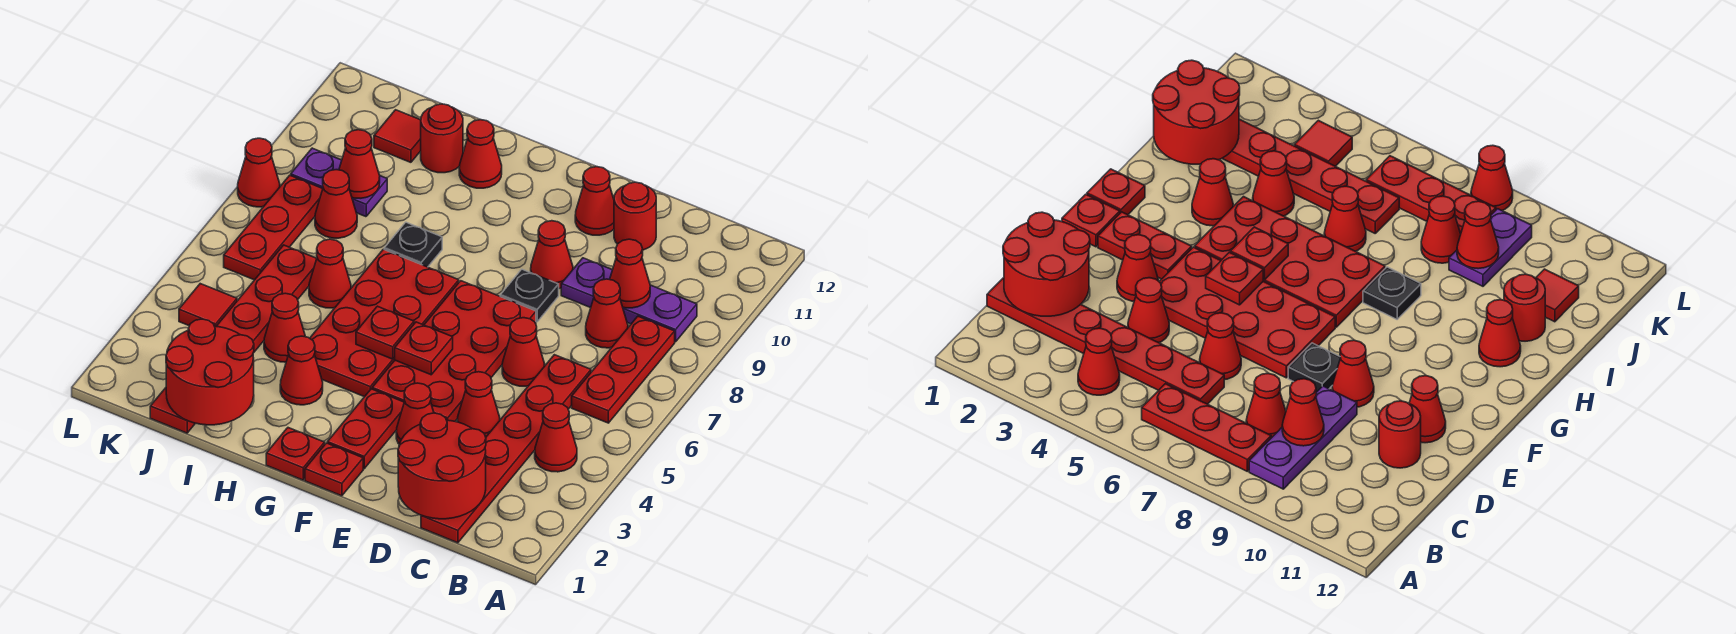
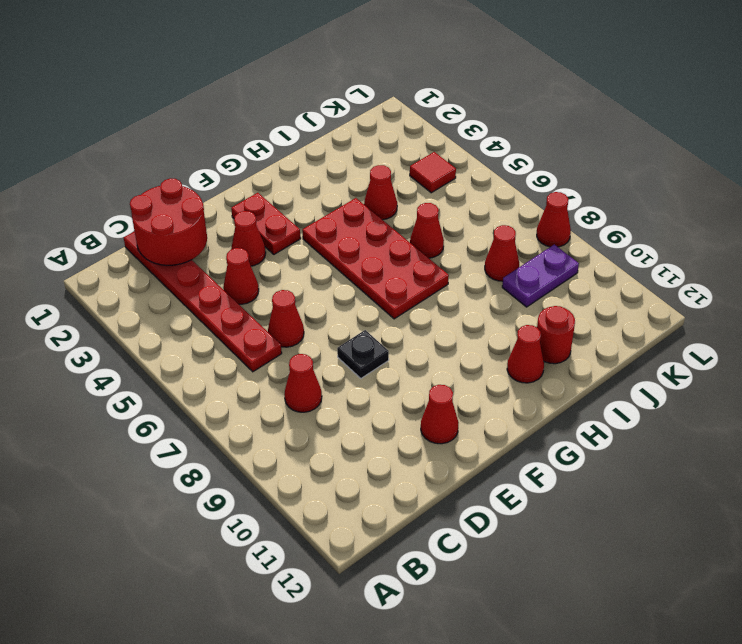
none -> red 1x1 cone [535,403,577,472]
none -> red 1x3 plate [572,316,675,423]
none -> purple 1x3 plate [561,258,697,342]
none -> red 1x1 round brick [614,182,656,250]

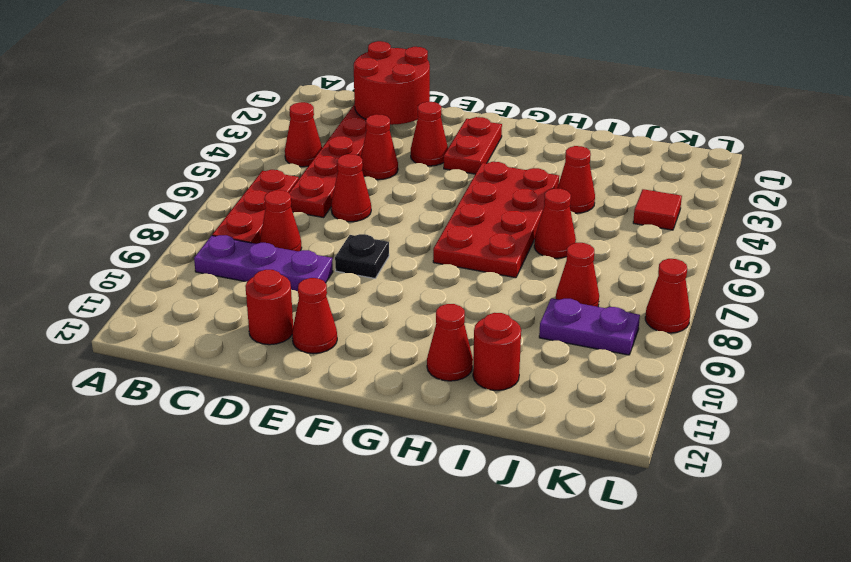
none -> red 2x4 plate [372,281,536,421]
none -> red 1x1 cone [531,221,573,289]
none -> red 1x1 plate [305,443,363,496]
none -> red 1x1 plate [266,428,325,480]

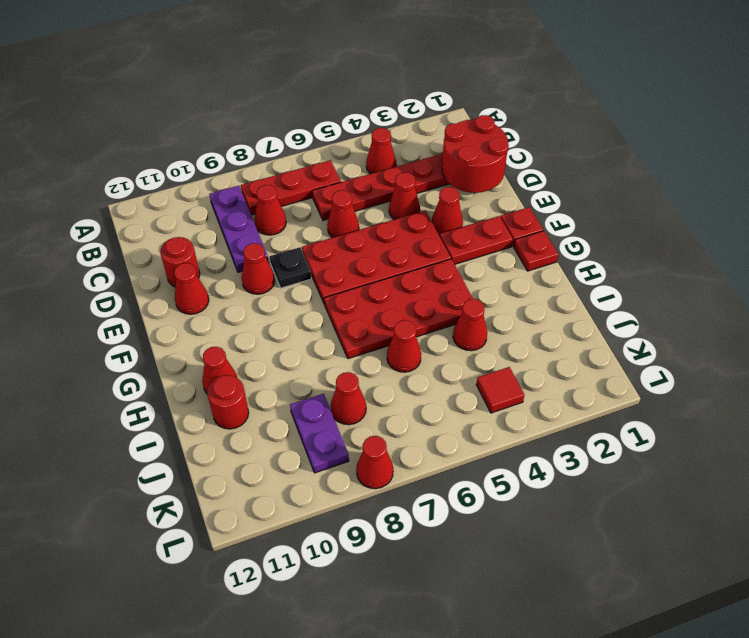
none -> red 1x1 cone [280,336,323,405]
none -> black 1x1 plate [384,222,442,267]
none -> red 1x6 plate [150,245,317,433]
none -> red 1x1 tile [374,110,421,162]

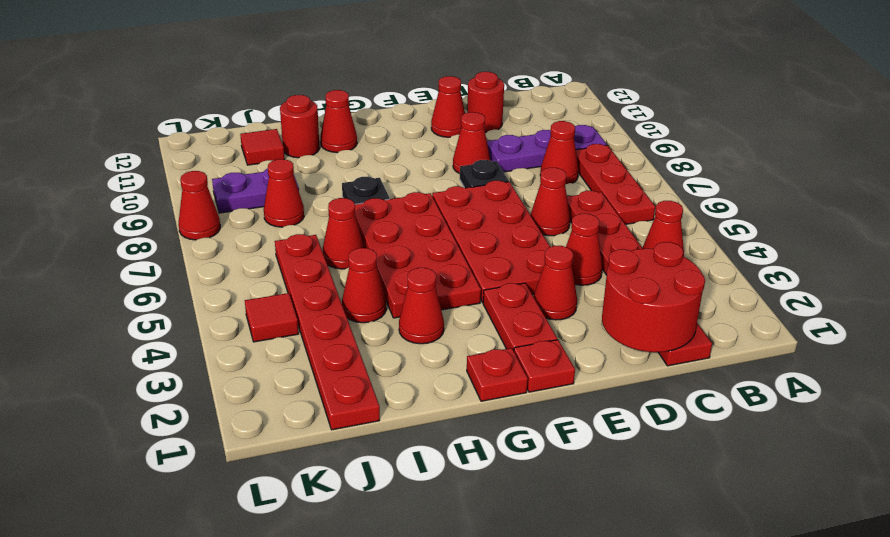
none -> red 1x3 plate [224,175,323,280]
none -> red 1x1 cone [610,239,650,308]
none -> red 1x1 plate [395,322,453,375]
none -> red 1x1 plate [356,306,414,359]

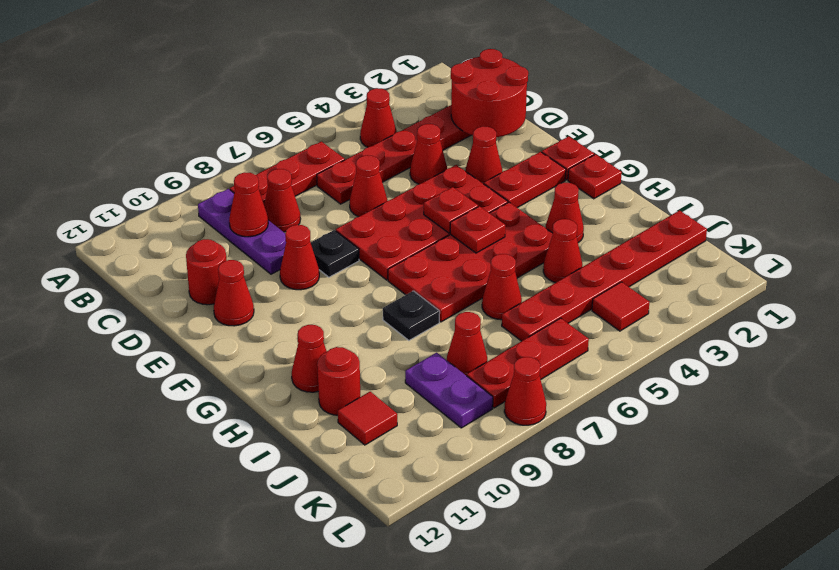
none -> red 2x2 round brick [166,319,254,425]
none -> red 1x1 cone [339,130,380,198]

